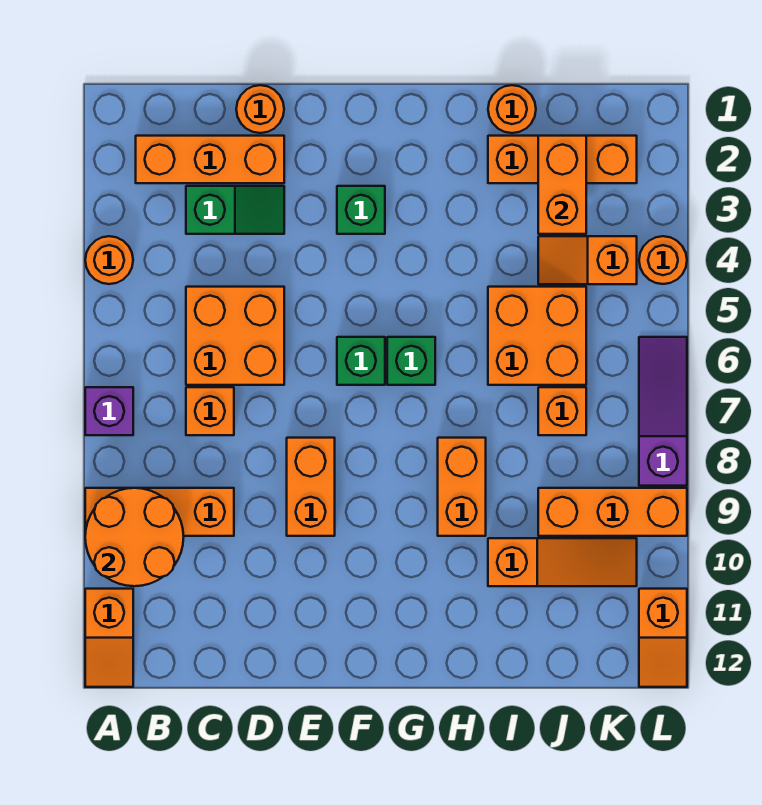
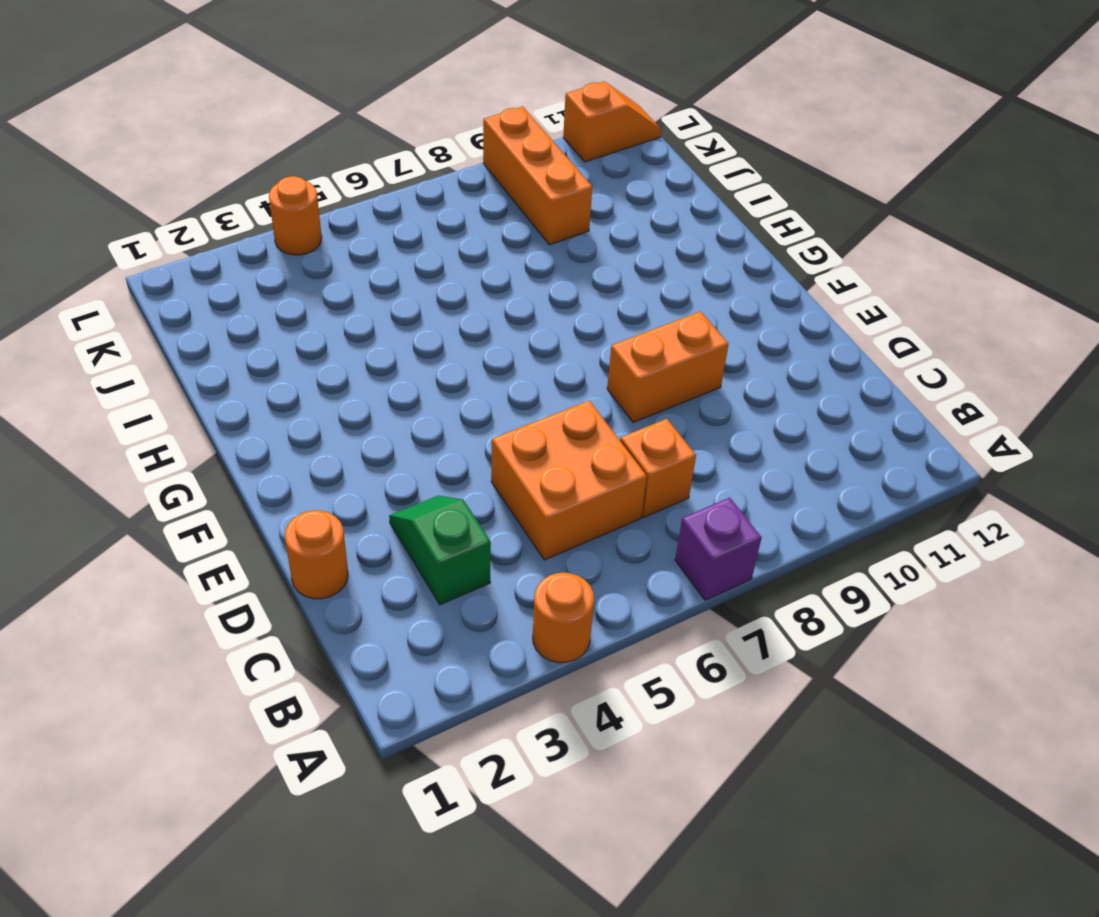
none -> orange 1x3 brick [85,488,234,536]
none -> orange 1x2 slope [85,589,133,687]
none -> orange 1x3 brick [136,136,284,183]

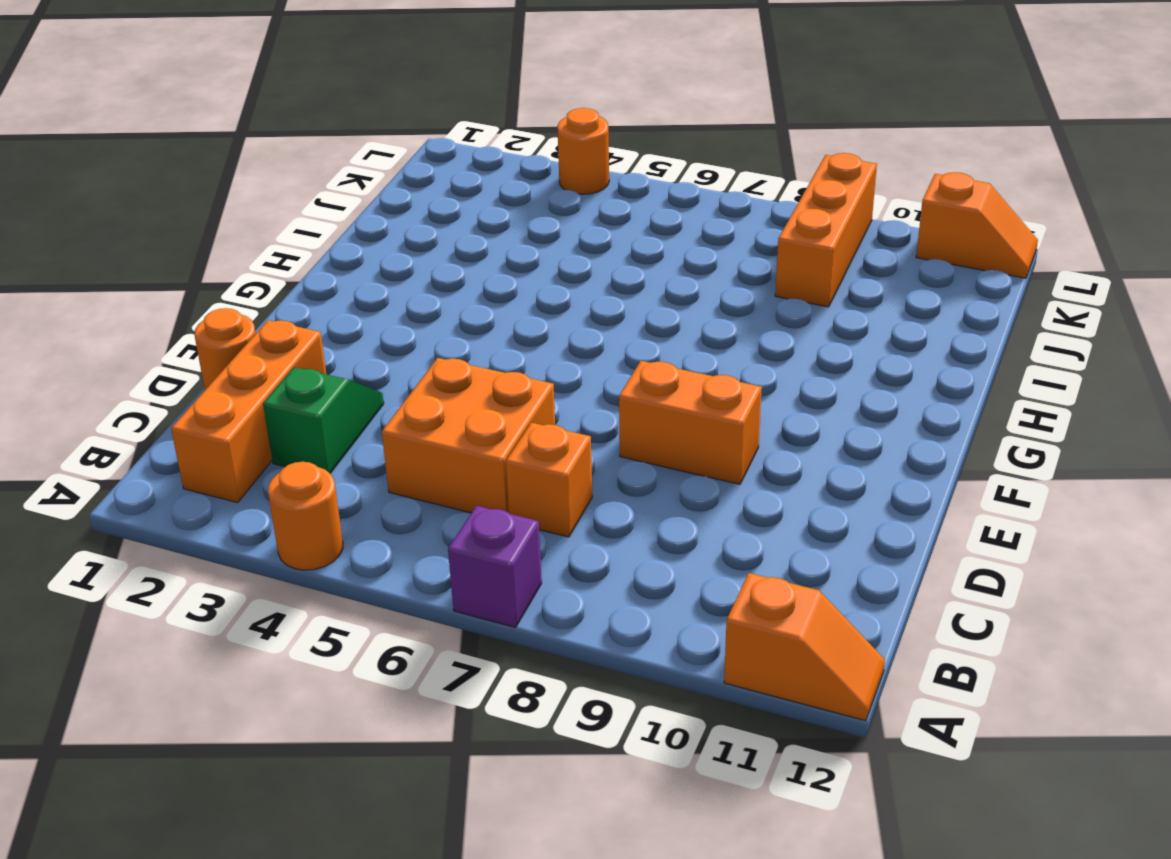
none -> orange 1x3 brick [85,488,234,536]
none -> green 1x1 brick [337,186,385,234]
none -> green 1x1 brick [337,337,385,385]

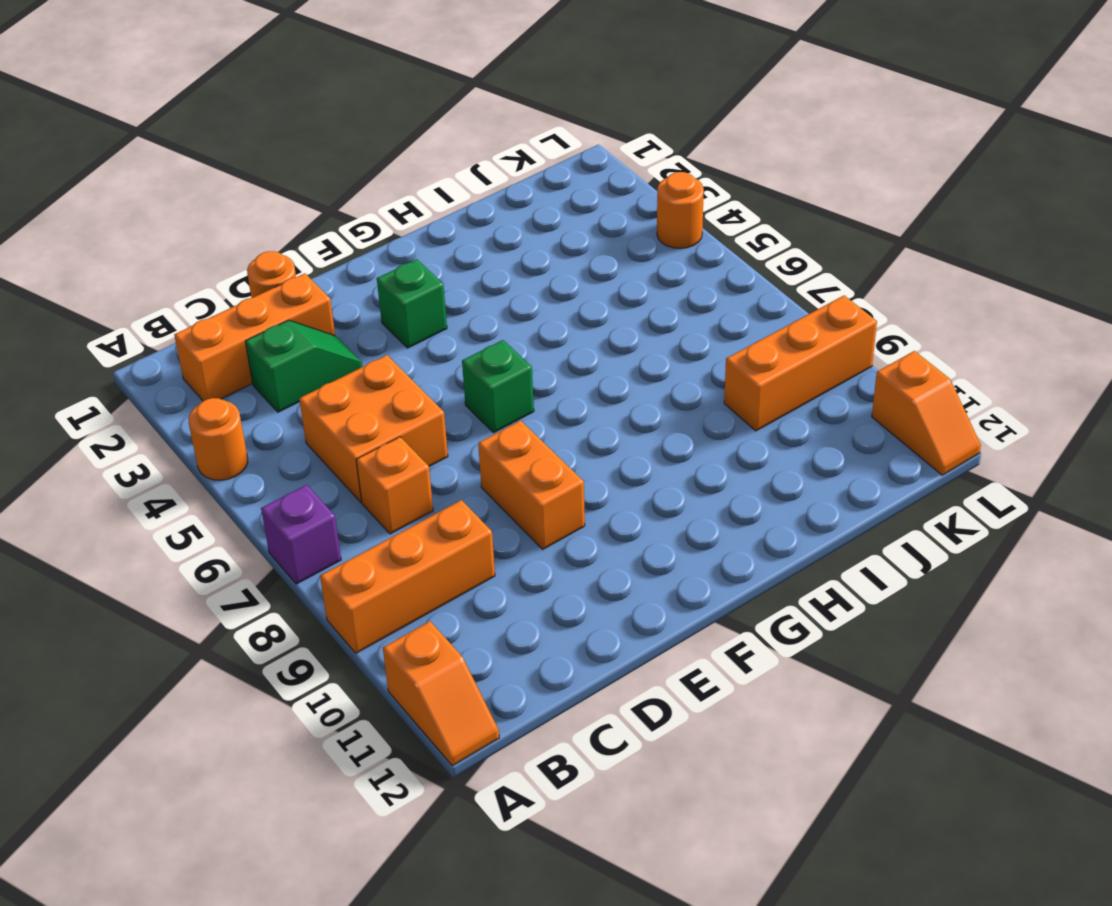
none -> green 1x1 brick [387,337,435,385]
none -> orange 1x2 brick [438,438,486,536]
none -> orange 1x1 round brick [488,85,536,133]

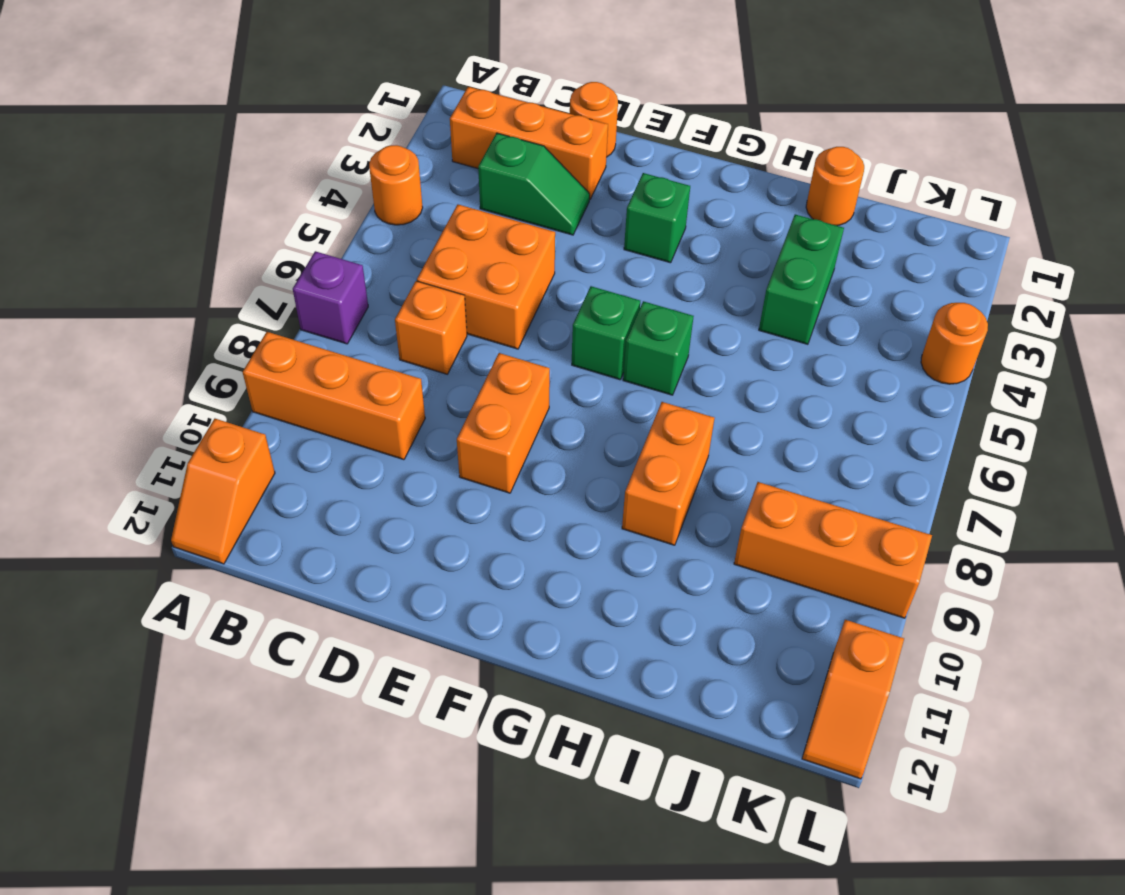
green 1x2 brick [759,214,844,344] -> none
none -> orange 1x3 brick [488,136,637,183]
none -> orange 2x2 brick [488,287,586,385]
none -> orange 1x3 slope [488,538,637,586]

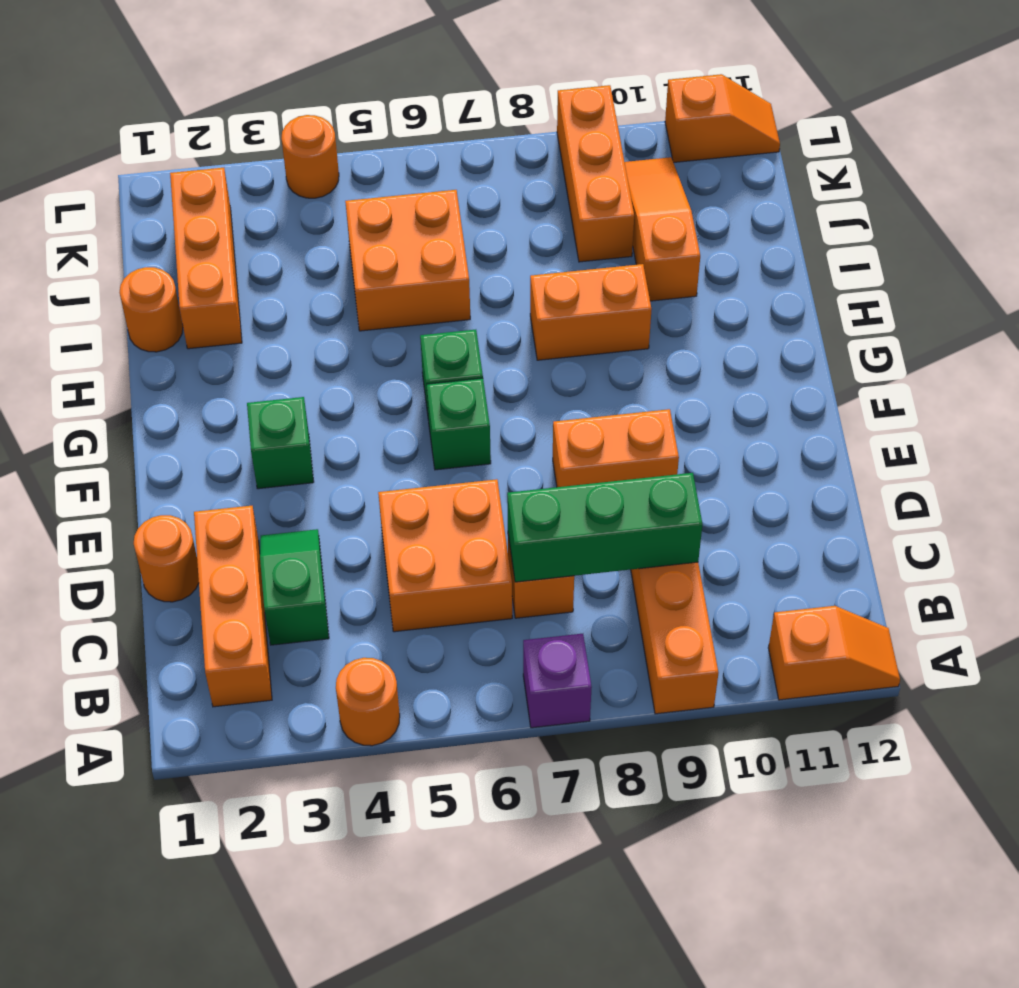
green 1x3 brick [507,473,703,582] -> none
none -> orange 1x2 slope [538,236,637,284]
none -> orange 1x1 brick [538,387,586,435]
none -> purple 1x3 slope [639,337,687,486]

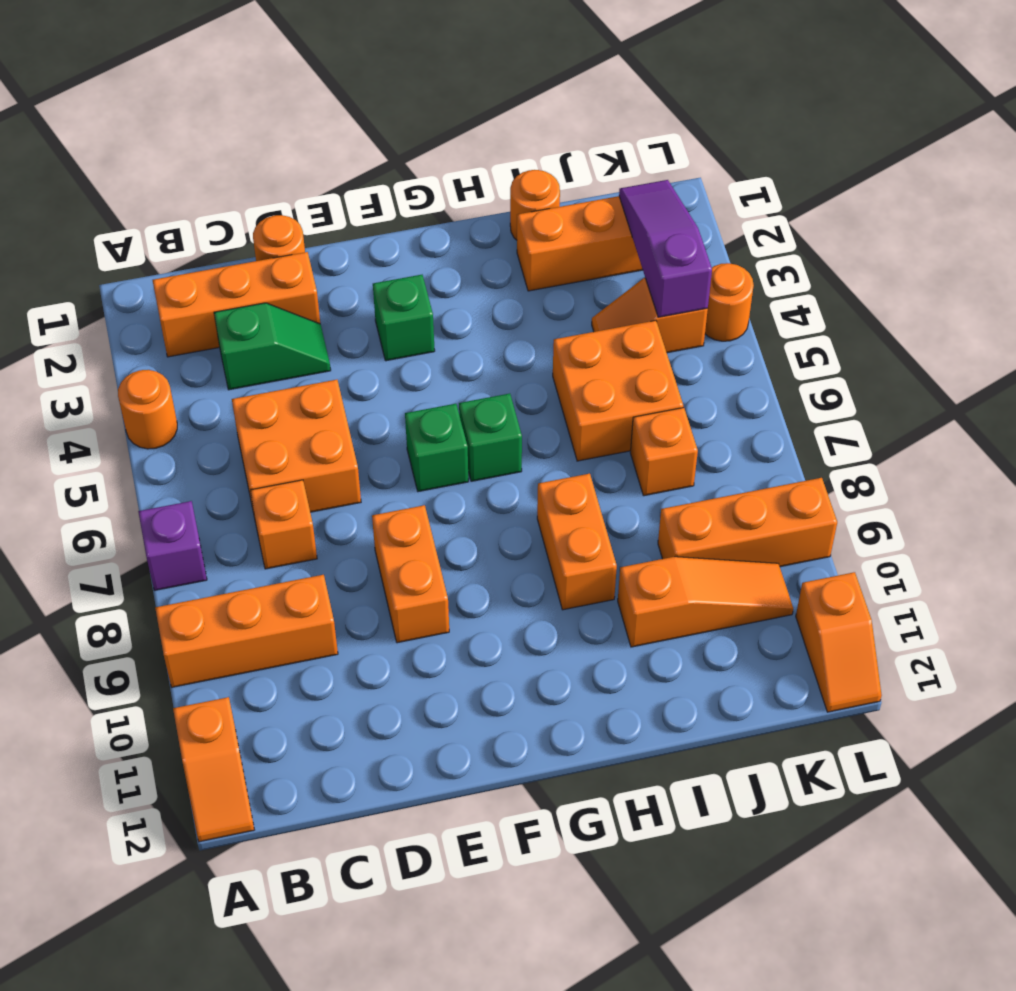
purple 1x3 slope [619,180,712,317] -> purple 1x3 slope moved to [639,337,687,486]
none -> orange 2x2 round brick [85,488,184,586]
none -> orange 1x2 brick [538,136,586,234]

